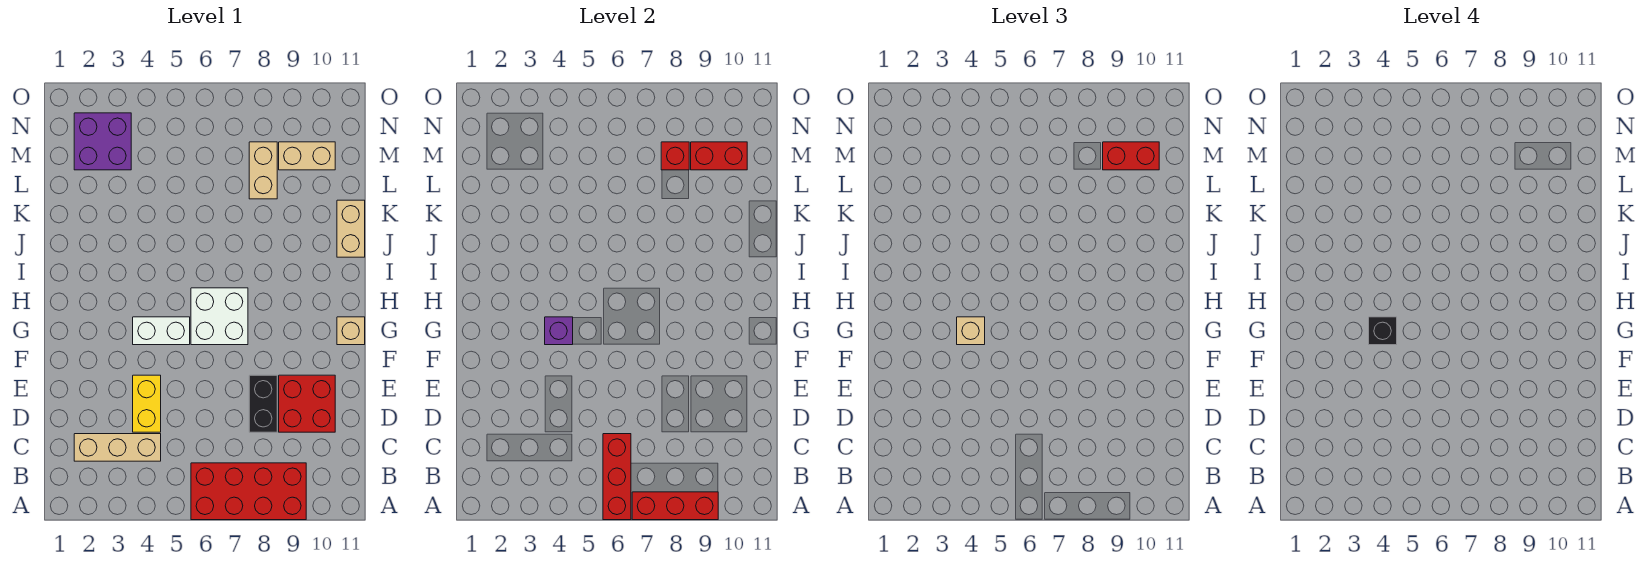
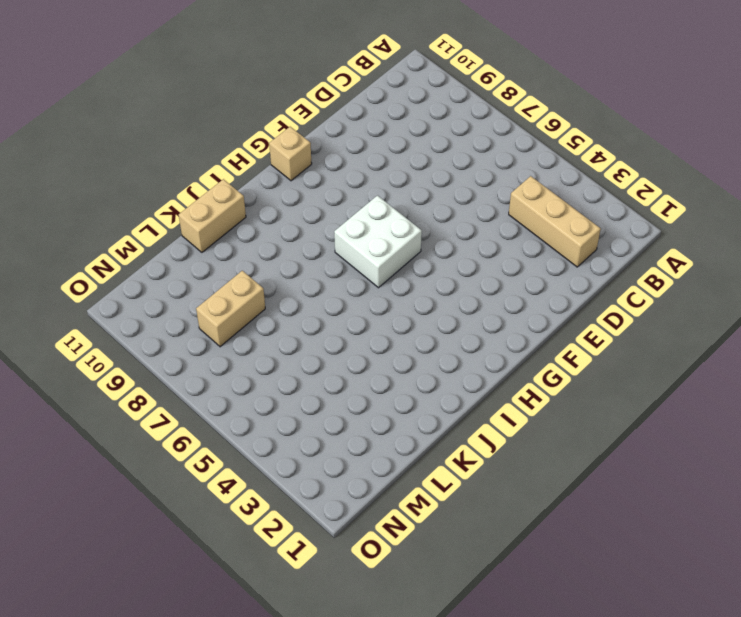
none -> red 2x4 brick [191,463,306,520]
none -> yellow 1x2 brick [133,375,161,432]
none -> black 1x2 brick [249,375,277,432]

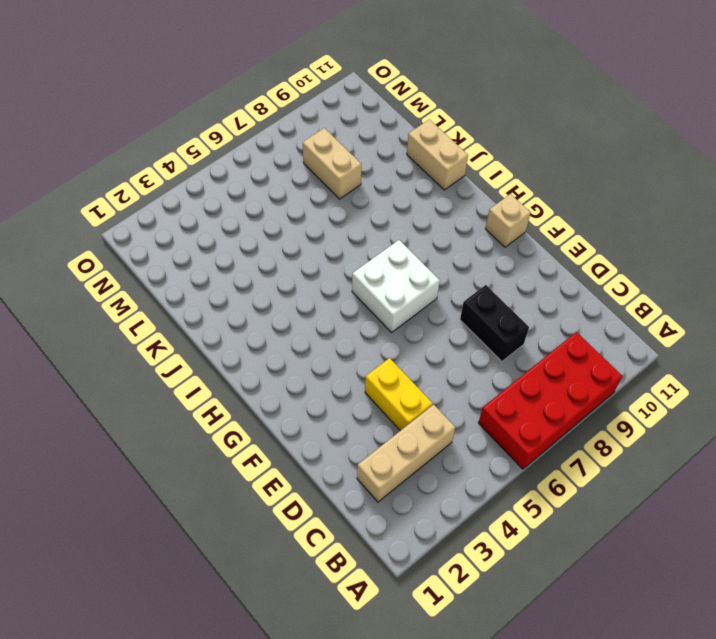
none -> red 2x2 brick [279,375,335,432]
none -> white 1x2 brick [133,317,190,345]
none -> purple 2x2 brick [74,113,131,170]

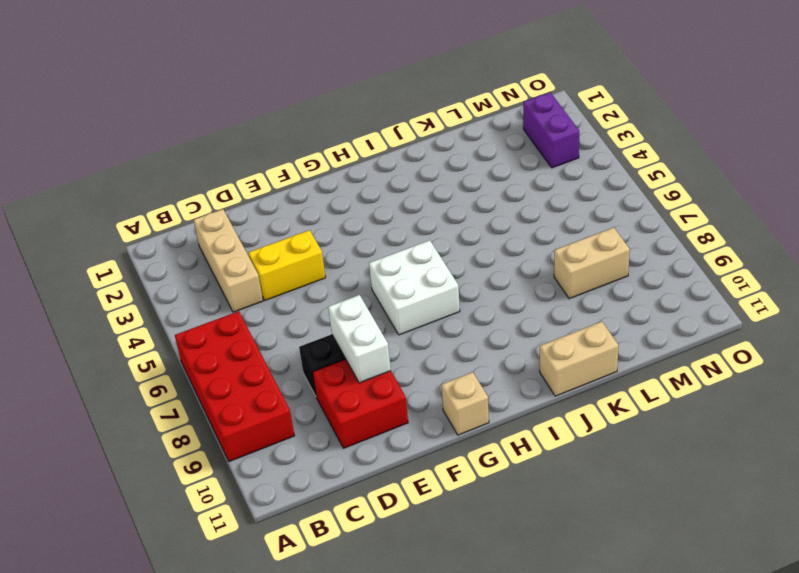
white 1x2 brick [328,295,391,383] -> white 1x2 brick moved to [133,317,190,345]
purple 1x2 brick [523,92,579,168] -> purple 2x2 brick [74,113,131,170]
none -> tan 1x2 brick [279,142,335,170]
none -> red 1x3 brick [603,434,631,520]
none -> red 1x3 brick [632,492,718,520]

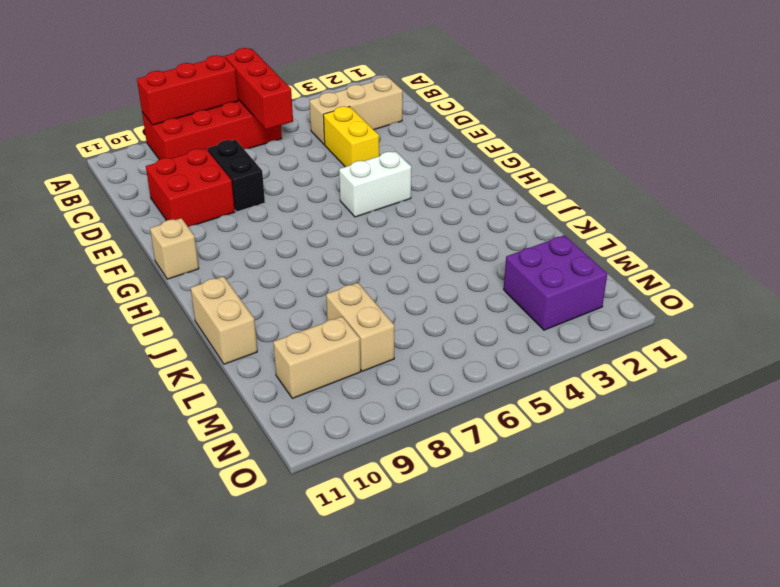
none -> white 2x2 brick [191,288,248,345]
none -> purple 1x1 brick [545,317,573,345]
none -> red 1x1 brick [661,142,689,170]

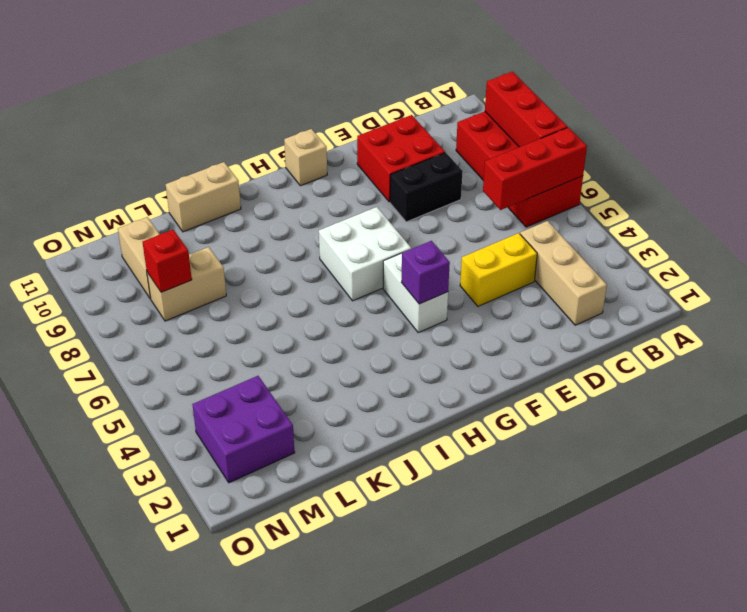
none -> red 1x2 brick [691,142,747,170]
none -> tan 1x1 brick [957,317,985,345]
none -> red 1x2 brick [1103,142,1159,170]

